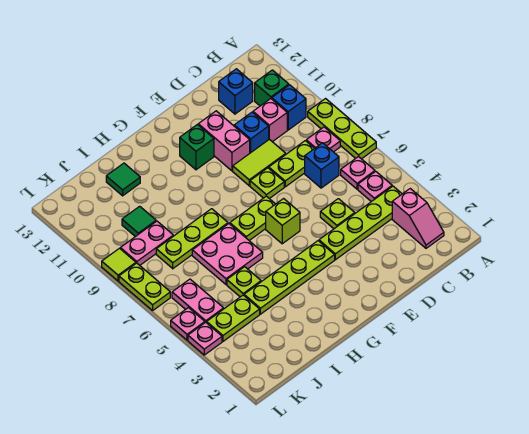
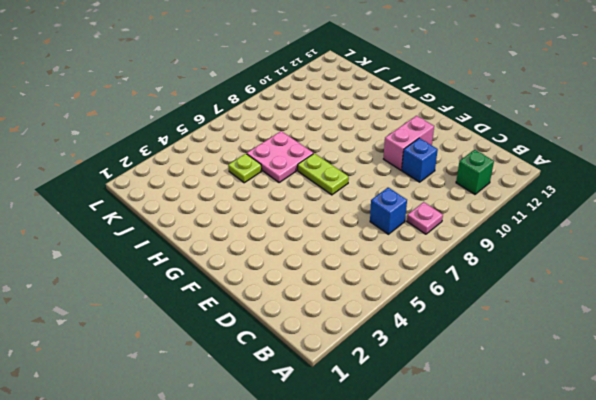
none -> lime 1x3 plate [308,99,376,159]
none -> pink 1x2 slope [392,189,444,248]
none -> lime 1x4 plate [319,186,402,260]
none -> pink 1x1 plate [358,171,392,202]

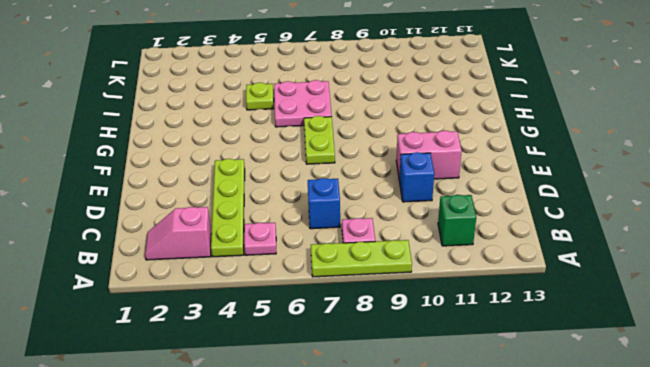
none -> pink 1x1 plate [341,156,375,189]
none -> blue 1x1 brick [272,85,306,130]
none -> lime 1x2 plate [269,141,315,187]
none -> pink 1x1 brick [253,99,287,142]

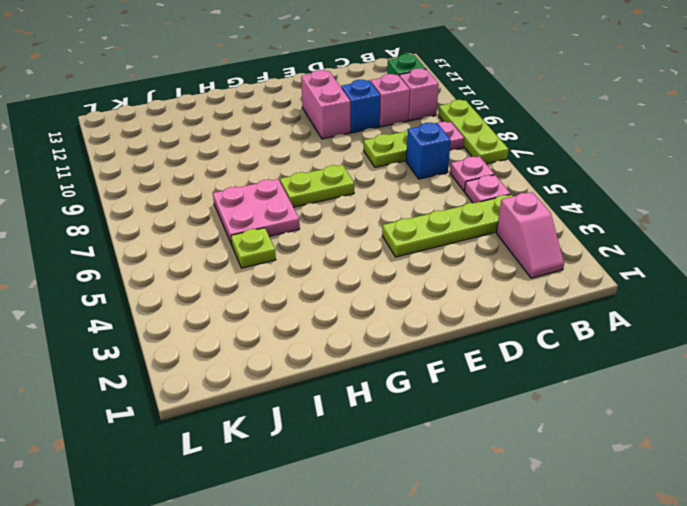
pink 1x1 brick [399,68,439,121] -> blue 1x1 brick [272,85,306,130]
none -> blue 1x1 brick [219,69,253,114]
none -> lime 1x1 plate [320,199,355,229]
none -> lime 1x2 tile [233,139,286,186]
none -> lime 1x1 plate [250,168,284,199]

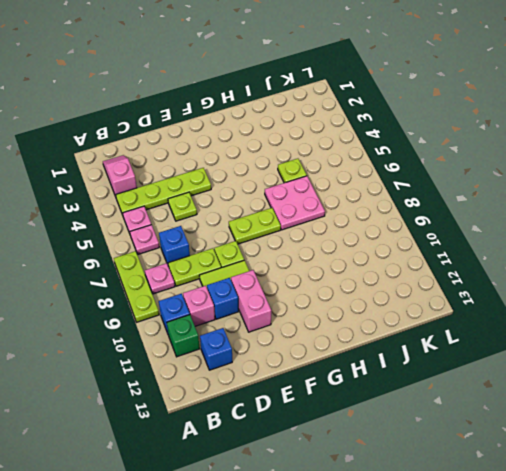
none -> lime 1x4 plate [244,241,335,314]
none -> lime 1x1 brick [266,199,300,244]
none -> green 1x1 brick [180,125,214,170]
none -> lime 1x3 plate [156,209,228,269]

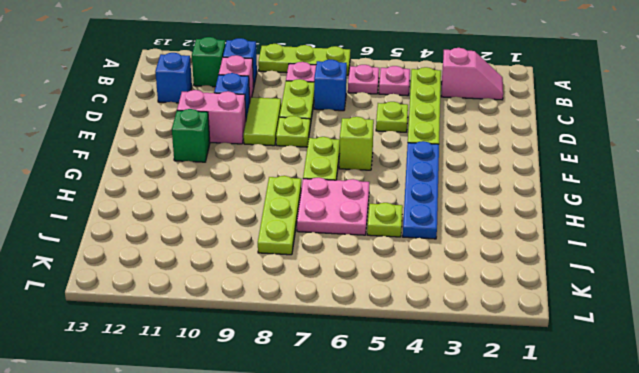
blue 1x4 plate [403,141,439,239] -> lime 1x4 plate [244,241,335,314]
none -> green 1x1 tile [106,163,140,196]
none -> lime 1x2 plate [207,295,260,341]
none -> pink 1x2 plate [120,221,173,265]
none -> green 1x1 tile [122,206,156,237]

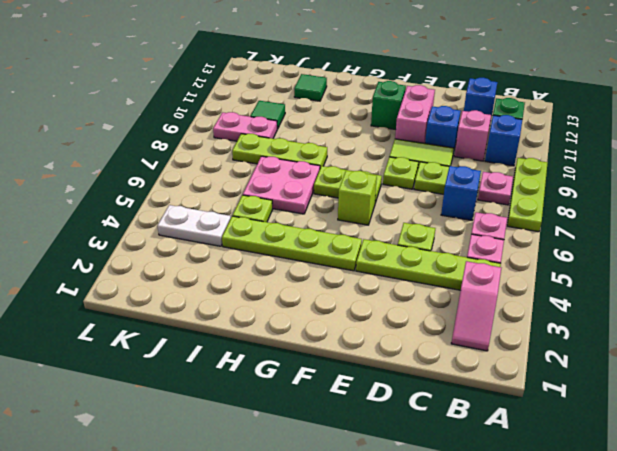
white 1x2 plate [158,205,231,246] -> lime 1x2 plate [207,295,260,341]
none -> pink 1x2 plate [172,279,224,323]
none -> pink 1x1 plate [188,322,222,355]
none -> pink 1x1 plate [171,308,205,340]
none -> lime 1x2 plate [119,263,170,311]

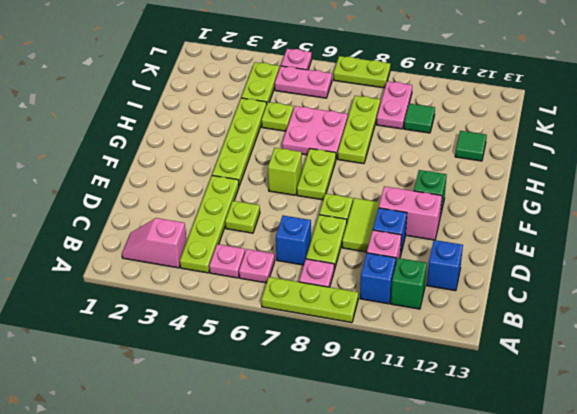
none -> pink 1x1 plate [188,322,222,355]
none -> lime 1x1 tile [102,248,136,281]

